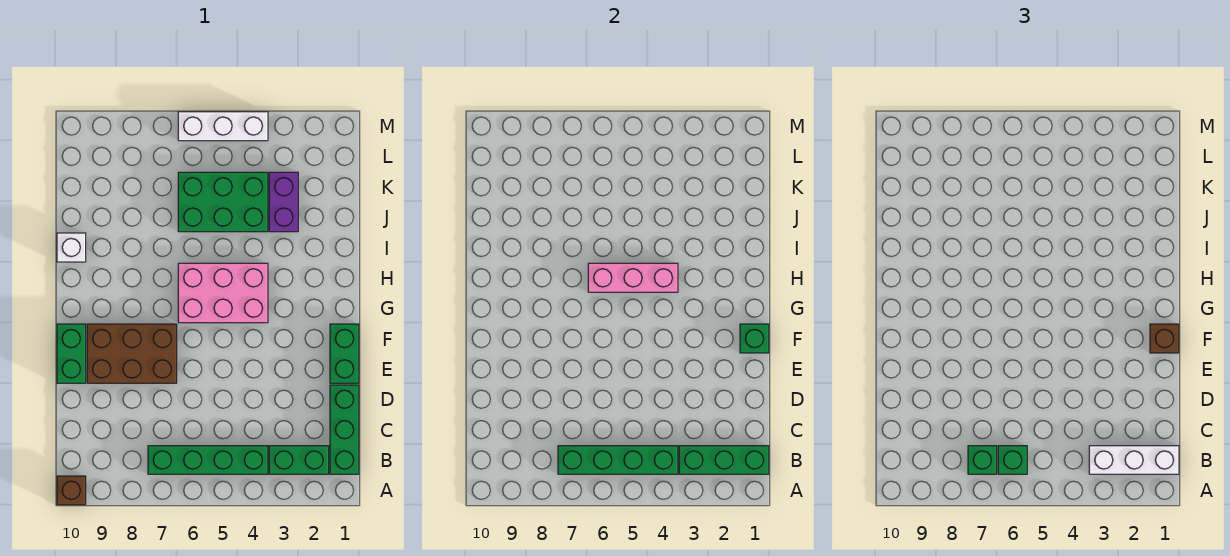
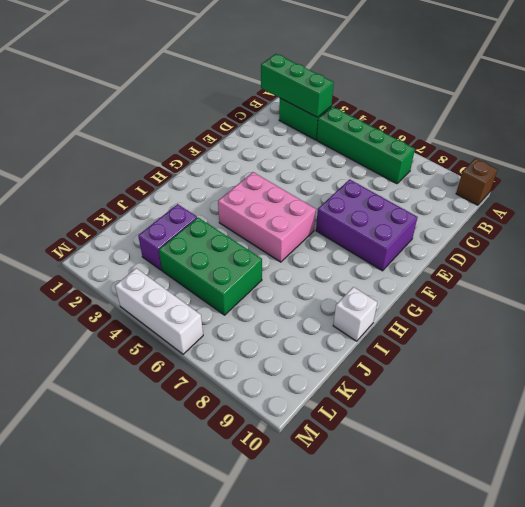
purple 2x3 brick [316,179,418,271] -> brown 2x3 brick [87,324,177,383]
none -> green 1x3 brick [330,385,359,474]
none -> green 1x2 brick [330,324,359,383]
none -> green 1x2 brick [57,324,86,383]

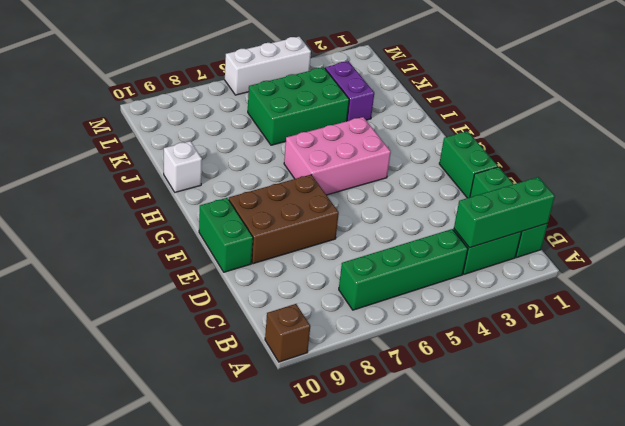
none -> green 1x4 brick [558,446,678,474]
none -> green 1x1 brick [740,324,769,353]
none -> pink 1x3 brick [588,263,678,292]

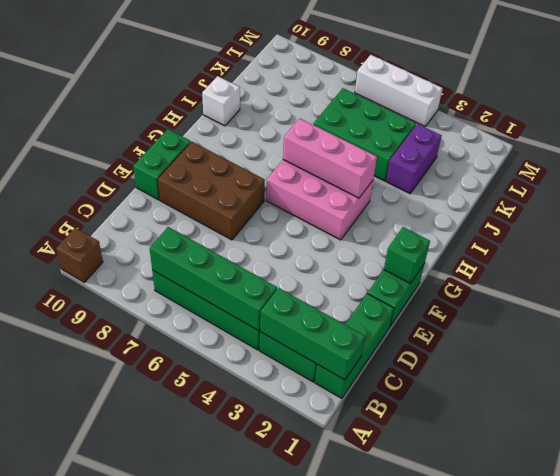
none -> white 1x3 brick [1089,446,1179,474]
none -> green 1x1 brick [998,446,1027,474]
none -> green 1x1 brick [968,446,997,474]

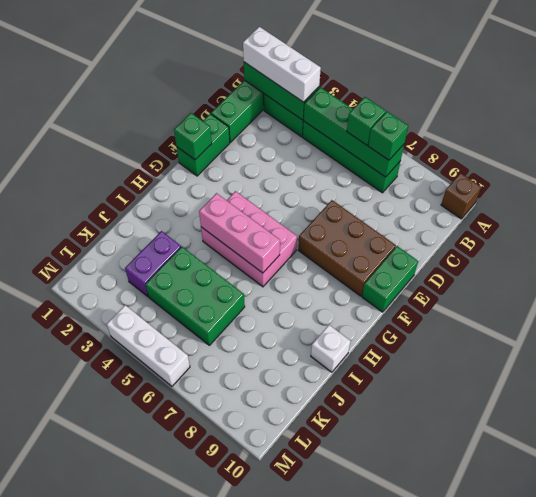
none -> brown 1x1 brick [1150,324,1179,353]

